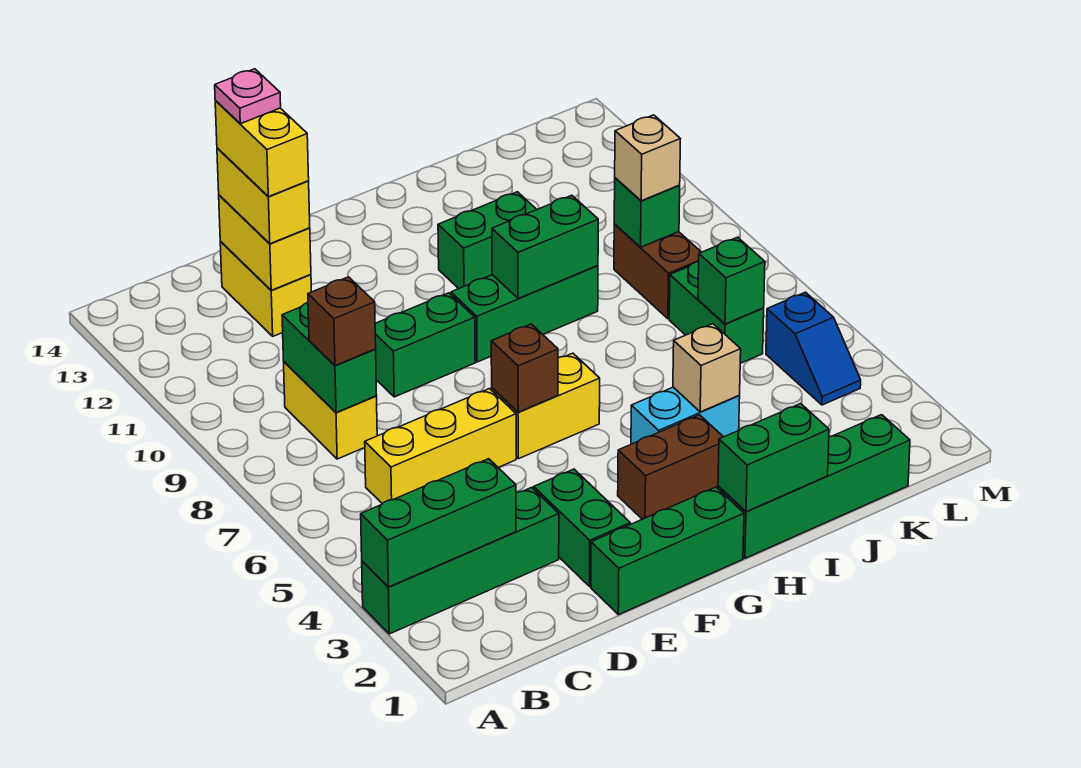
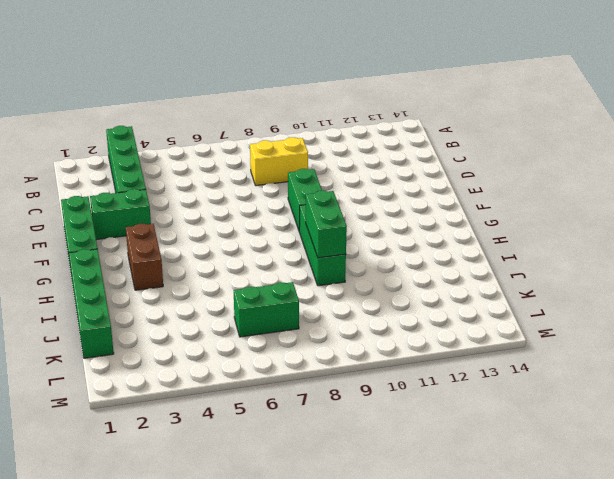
none -> yellow 1x3 brick [365,389,516,504]
none -> yellow 1x2 brick [220,242,311,336]
none -> yellow 1x2 brick [492,353,600,459]
none -> cyan 1x2 brick [631,387,740,444]

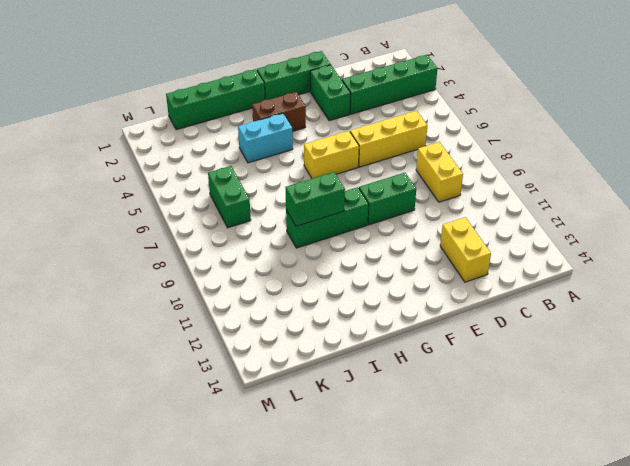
none -> green 1x2 brick [438,192,537,289]
none -> brown 1x2 brick [614,224,701,319]
none -> blue 1x2 slope [766,292,861,405]
none -> green 1x3 brick [361,459,516,587]

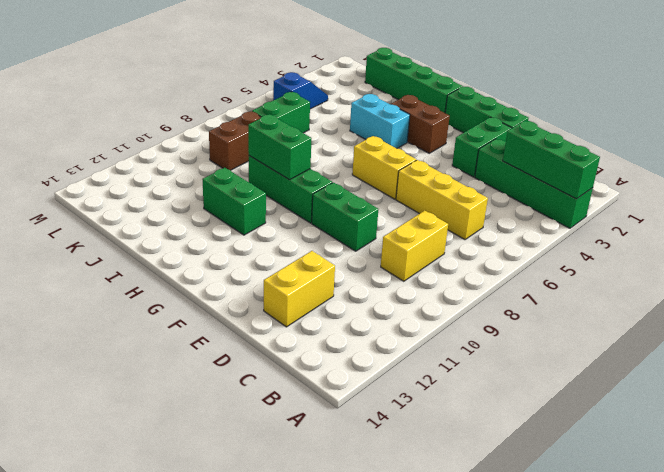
none -> green 1x2 brick [282,303,377,413]
none -> yellow 1x2 brick [219,195,311,290]
none -> brown 1x1 brick [491,324,558,412]
none -> green 1x2 brick [718,404,829,512]

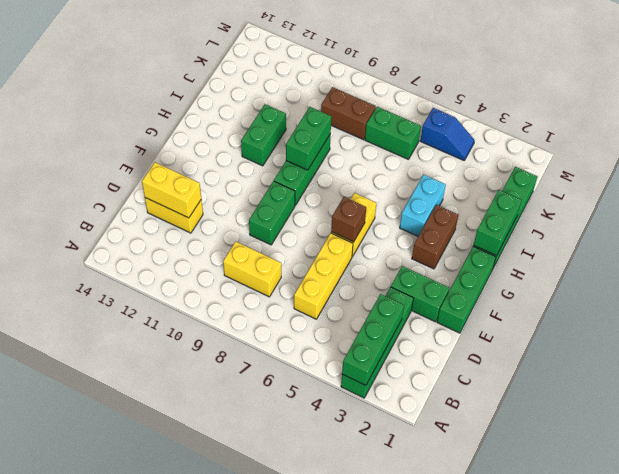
none -> green 1x2 brick [282,303,377,413]
none -> tan 1x1 brick [673,324,741,412]
none -> green 1x1 brick [698,237,765,324]
none -> green 1x1 brick [614,178,680,247]

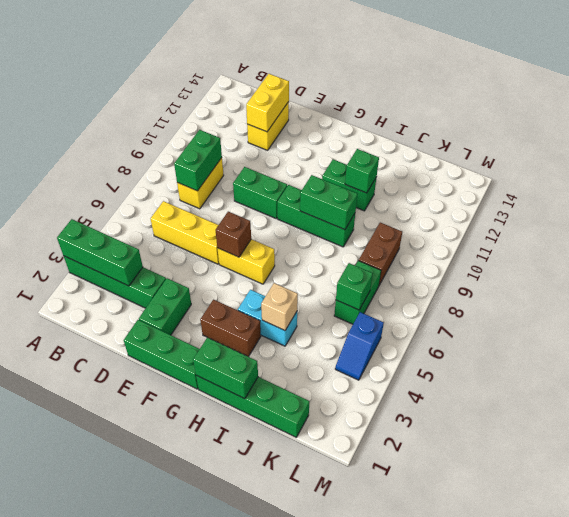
green 1x1 brick [345,149,379,193] -> green 1x1 brick moved to [614,178,680,247]
none -> brown 1x1 brick [308,277,376,366]
none -> yellow 1x2 brick [217,148,310,244]
none -> tan 1x1 brick [615,115,680,201]
none -> yellow 1x2 brick [215,101,309,197]

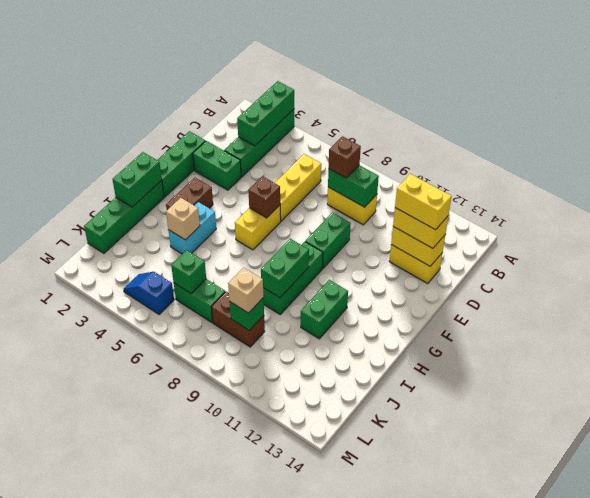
none -> pink 1x1 plate [215,69,281,124]

